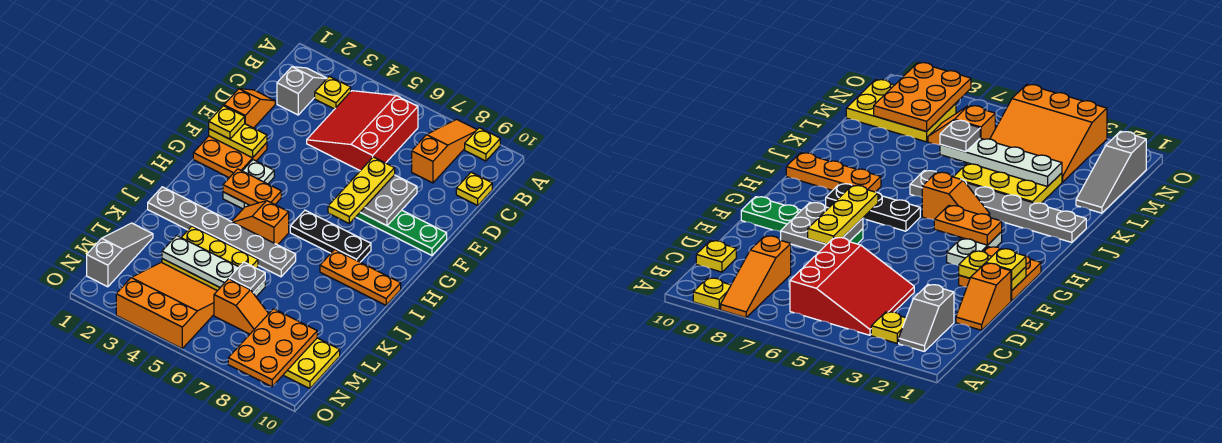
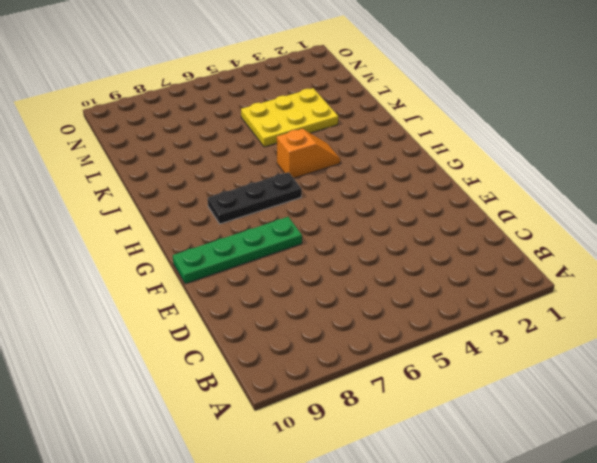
none -> orange 1x3 slope [412,119,477,183]
none -> yellow 1x1 plate [465,128,500,161]
none -> grey 1x2 slope [277,67,327,115]

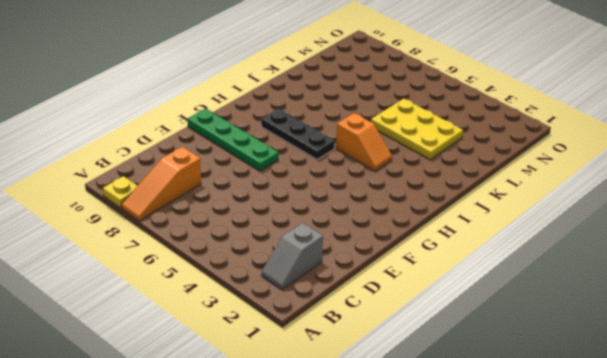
none -> yellow 1x1 plate [315,76,351,109]
none -> red 3x3 slope [307,91,418,171]
none -> yellow 1x1 plate [456,172,492,206]

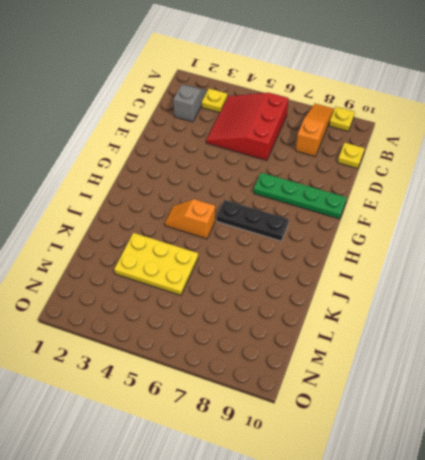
none -> orange 1x2 slope [224,89,275,128]
none -> orange 2x2 plate [193,136,267,178]
none -> white 1x2 plate [223,160,274,209]

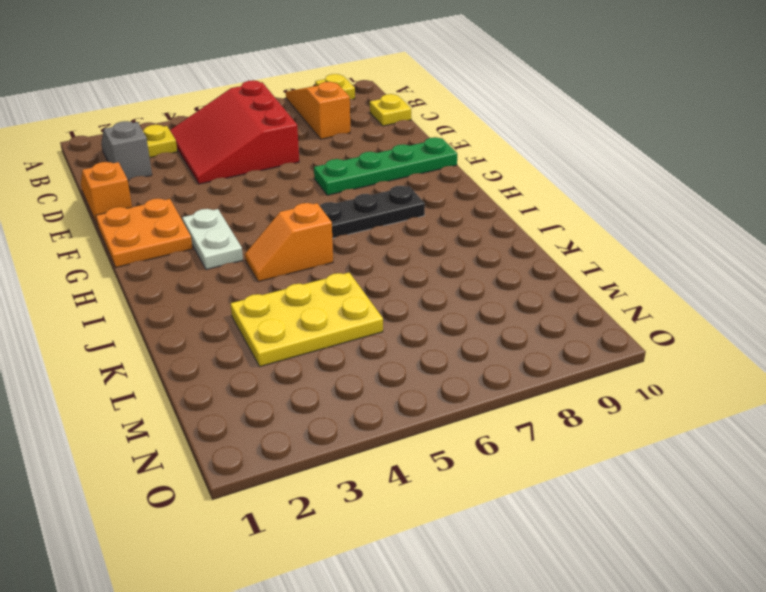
none -> orange 1x3 plate [320,249,401,305]
none -> grey 1x6 plate [148,187,296,277]
none -> grey 1x3 slope [87,223,153,287]

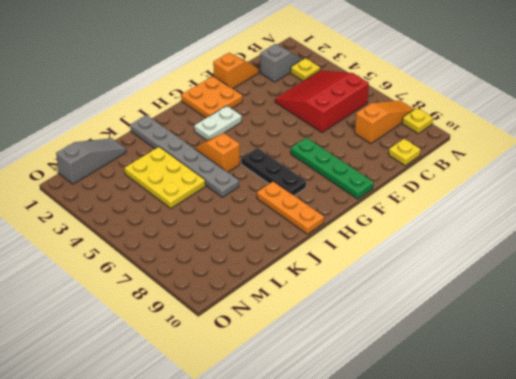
none -> orange 3x3 slope [116,262,217,348]
none -> orange 1x2 slope [214,279,269,334]
none -> yellow 2x3 plate [283,338,340,389]

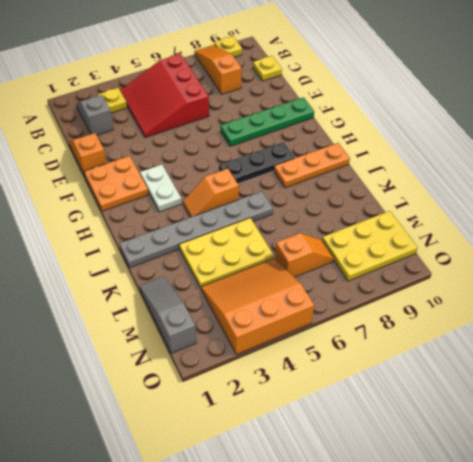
none -> grey 2x2 plate [360,175,417,226]
none -> yellow 1x2 plate [209,124,267,158]
none -> orange 1x2 plate [223,169,281,205]

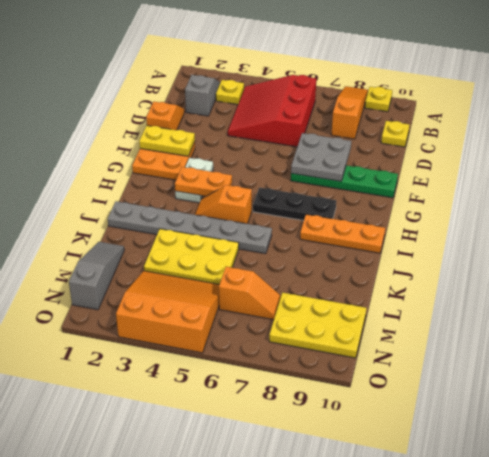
none -> white 1x4 plate [162,235,265,297]
none -> orange 2x3 plate [228,309,317,387]
none -> yellow 1x3 plate [328,157,395,223]

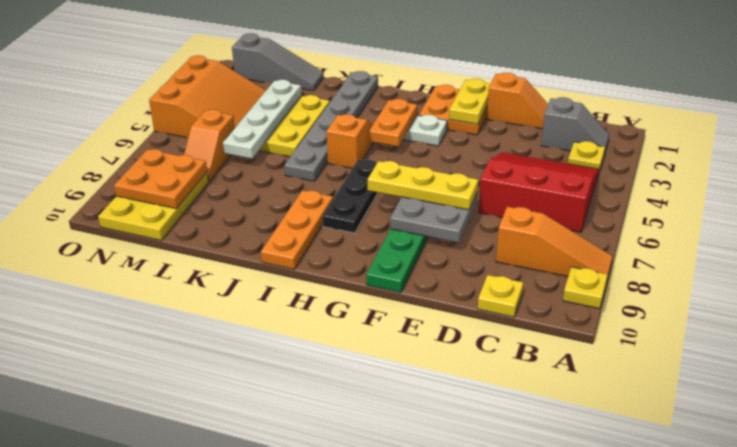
orange 2x2 plate [114,149,207,209] -> orange 2x3 plate [228,309,317,387]
none -> yellow 1x1 plate [209,106,245,139]
none -> grey 1x1 plate [229,262,265,293]

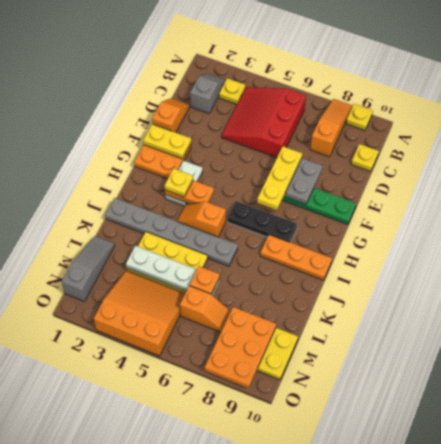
yellow 1x1 plate [165,168,193,197] -> yellow 1x1 plate moved to [209,106,245,139]
orange 1x1 plate [190,266,220,295] -> grey 1x1 plate [229,262,265,293]

